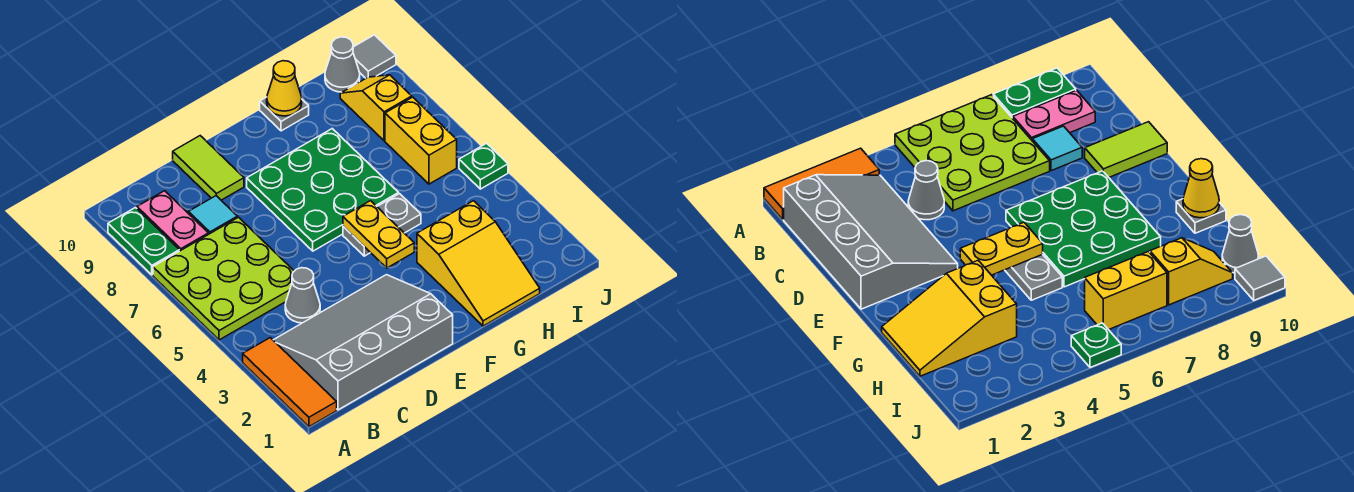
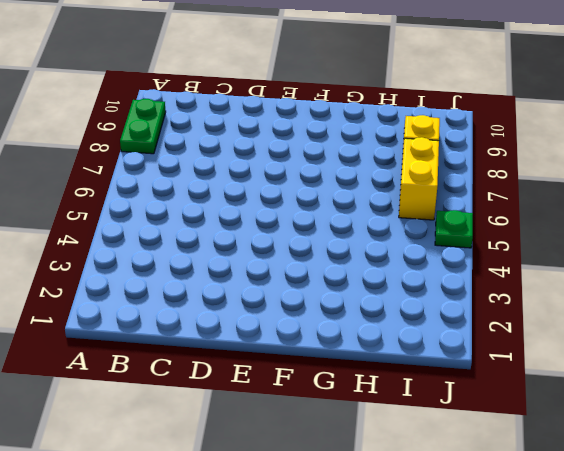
none -> orange 1x3 tile [243,338,337,427]
none -> lime 3x3 plate [153,217,294,340]
none -> grey 3x4 slope [273,275,453,410]

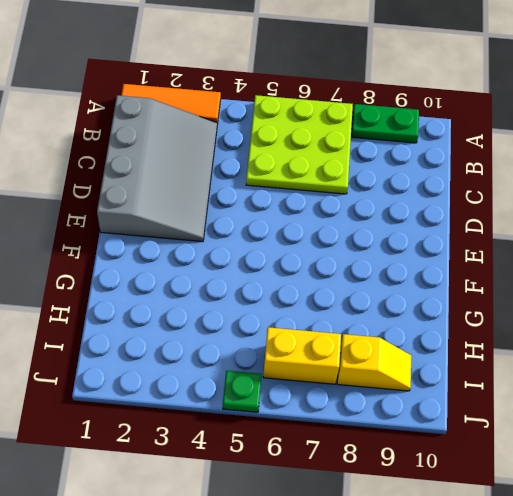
none -> pink 1x2 plate [137,191,208,251]
none -> grey 1x1 cone [285,268,320,323]
none -> cyan 1x1 tile [188,196,238,234]

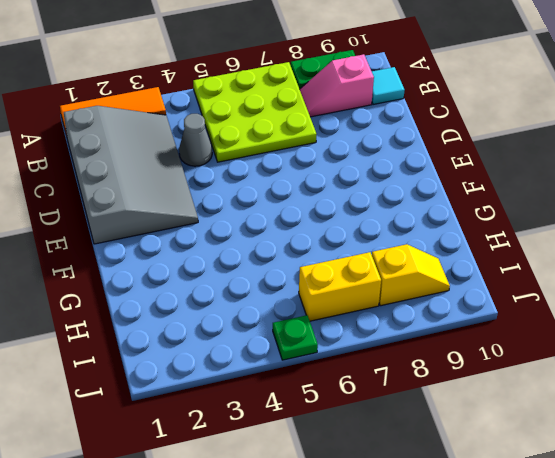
pink 1x2 slope [300,54,374,117] -> pink 1x2 plate [137,191,208,251]
cyan 1x1 tile [372,67,405,105] -> cyan 1x1 tile moved to [188,196,238,234]
none -> lime 1x2 tile [173,136,244,200]
none -> green 3x3 plate [247,129,399,251]
none -> grey 1x2 plate [343,194,421,256]

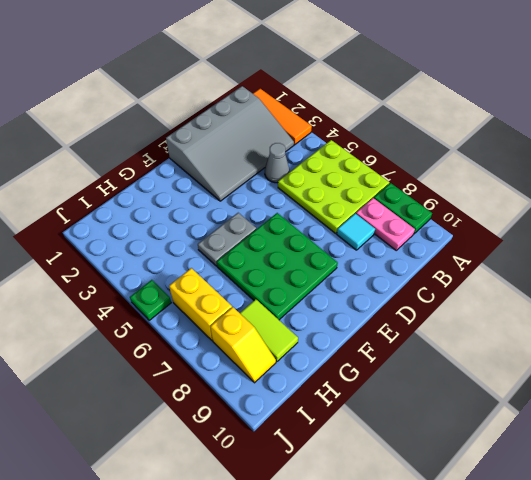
lime 1x2 tile [240,299,298,361] -> lime 1x2 tile moved to [173,136,244,200]
none -> yellow 2x3 slope [417,201,540,326]
none -> grey 1x1 plate [260,97,309,131]
none -> grey 1x1 cone [325,37,360,92]

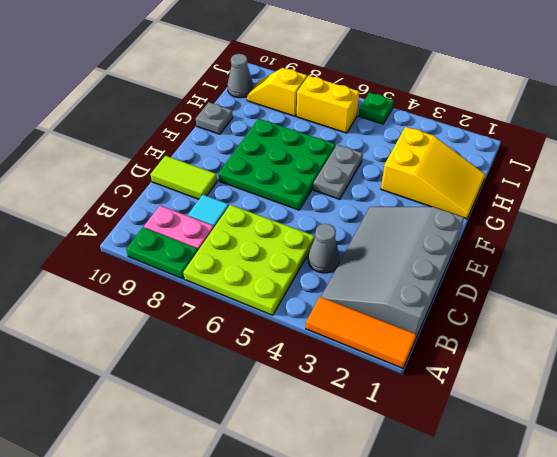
none -> grey 1x1 tile [353,35,396,78]
none -> yellow 1x2 plate [343,201,414,268]
none -> yellow 1x1 cone [267,61,302,116]

